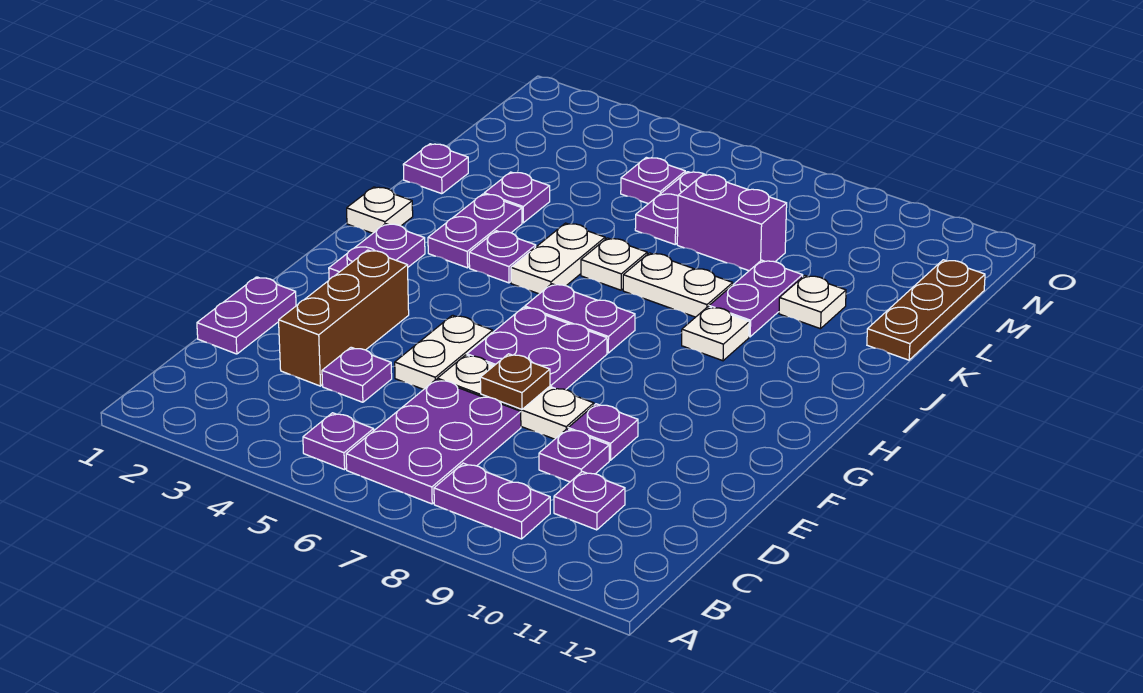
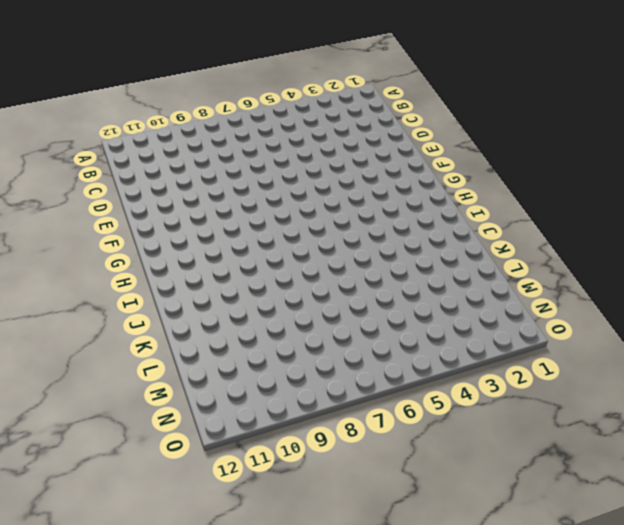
none -> purple 1x1 plate [303,413,374,470]
none -> purple 2x3 plate [346,380,521,504]
none -> purple 1x2 plate [434,463,550,539]
none -> purple 1x1 plate [554,472,625,530]

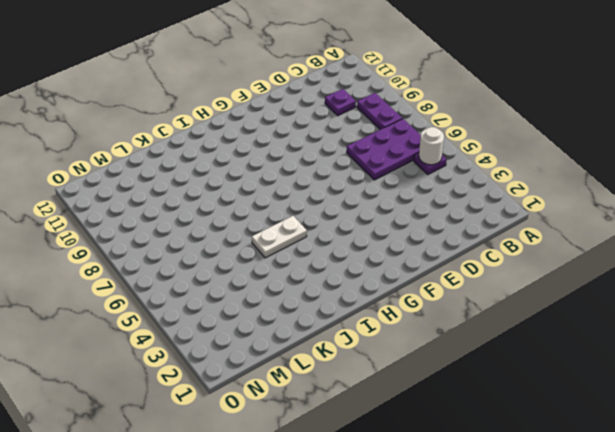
white 1x1 round brick [419,127,444,165] -> none
none -> purple 1x2 plate [197,277,296,354]
none -> brown 1x3 brick [279,250,409,386]
none -> purple 1x1 plate [322,347,392,402]
none -> purple 1x1 plate [539,429,609,482]

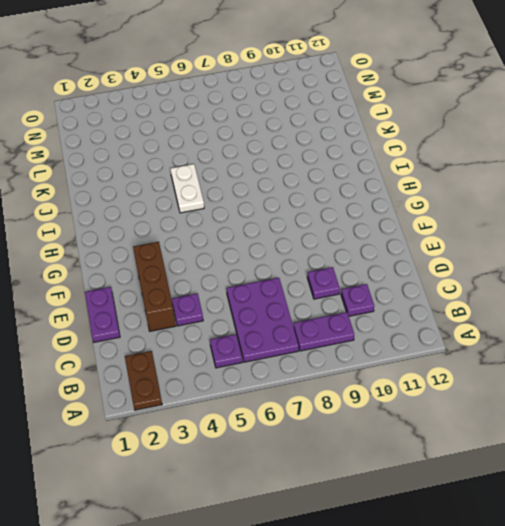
brown 1x2 plate [125,351,162,410] -> none
none -> white 1x2 plate [395,315,493,389]
none -> white 1x3 plate [437,355,594,439]
none -> purple 1x1 plate [568,404,638,460]
none -> purple 2x2 plate [467,307,607,390]

